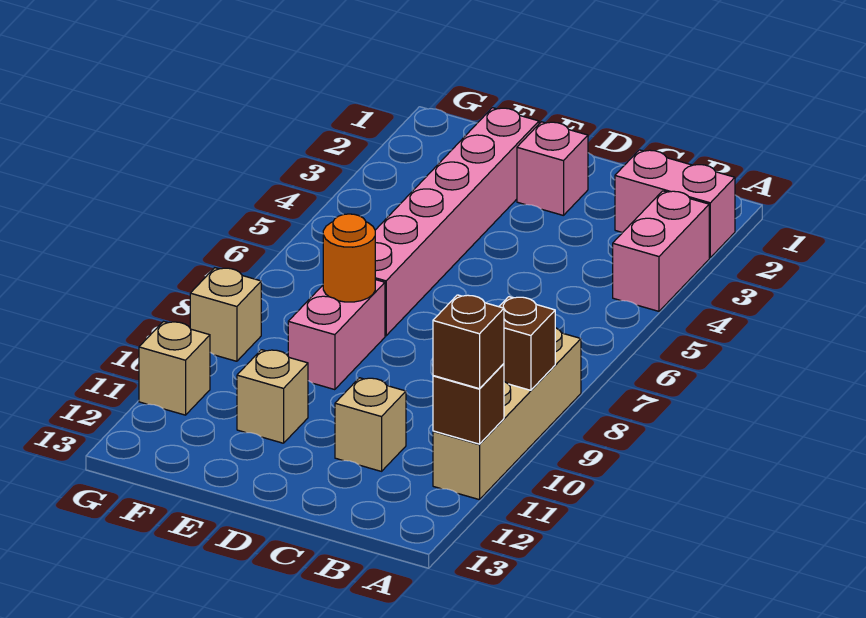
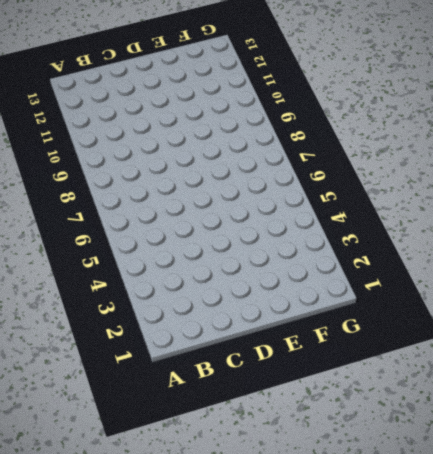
none -> pink 1x2 brick [615,150,735,258]
none -> pink 1x2 brick [613,191,709,311]
none -> tan 1x4 brick [433,328,581,500]

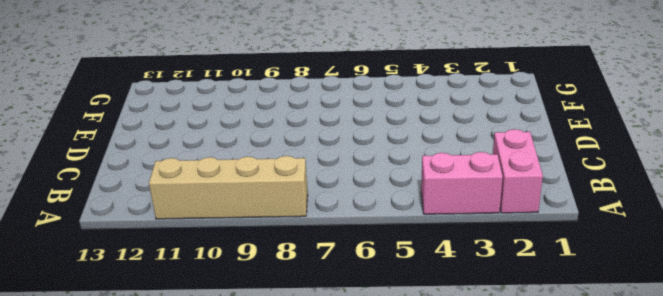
none -> tan 1x1 brick [335,378,406,471]
none -> pink 1x1 brick [517,122,588,216]
none -> pink 1x6 brick [375,108,539,336]

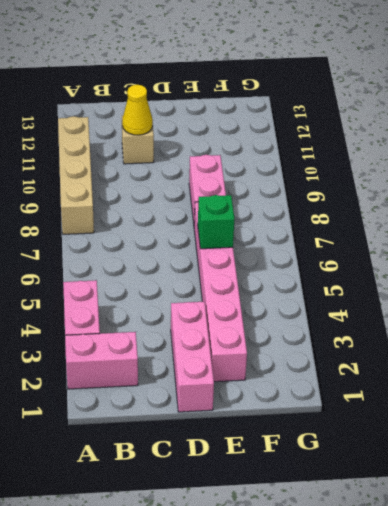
yellow 1x1 cone [122,85,153,135] -> none
pink 1x3 brick [171,302,214,412] -> pink 1x1 brick [517,122,588,216]
green 1x1 brick [198,195,234,249] -> none
none -> tan 1x1 brick [237,350,308,443]
none -> tan 1x1 brick [190,268,261,361]
none -> tan 1x1 brick [139,321,210,415]

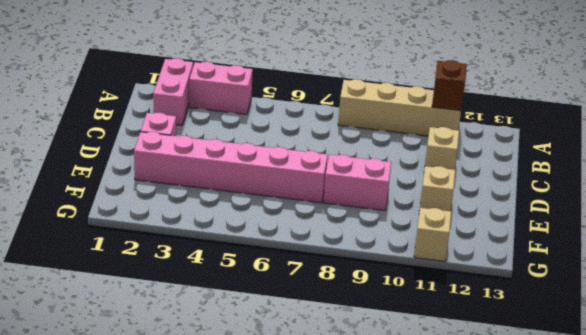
none -> tan 1x1 brick [190,268,261,361]
none -> brown 1x1 brick [499,297,555,390]
none -> orange 1x1 round brick [323,214,375,302]

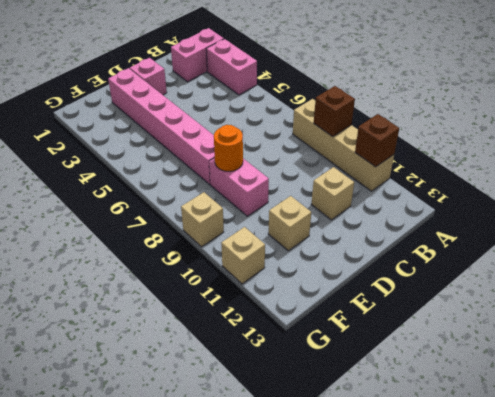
none -> brown 1x1 brick [433,295,504,389]

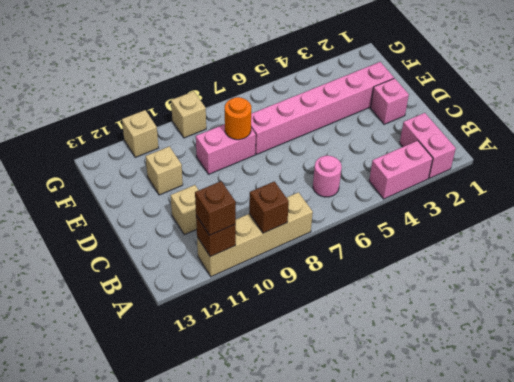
pink 1x1 round brick [313,156,342,197] -> none

